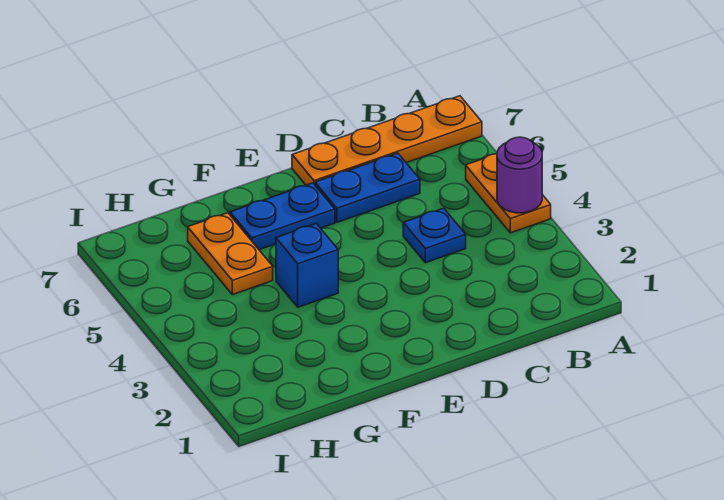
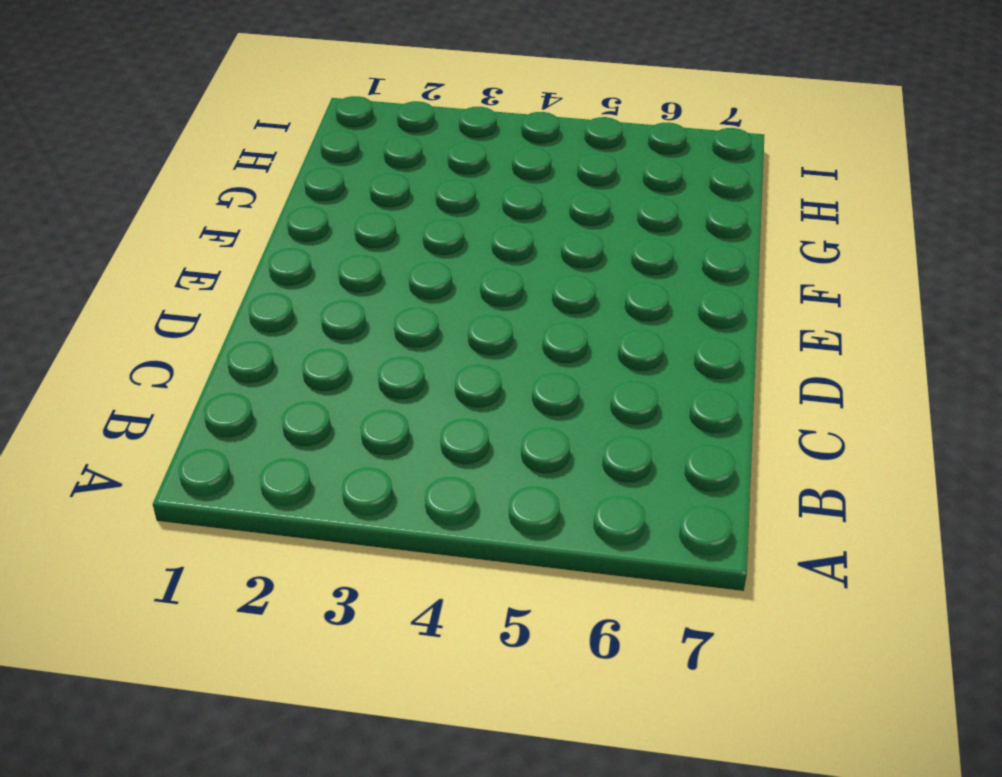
none -> orange 1x2 plate [466,154,551,233]
none -> orange 1x4 plate [292,96,482,185]

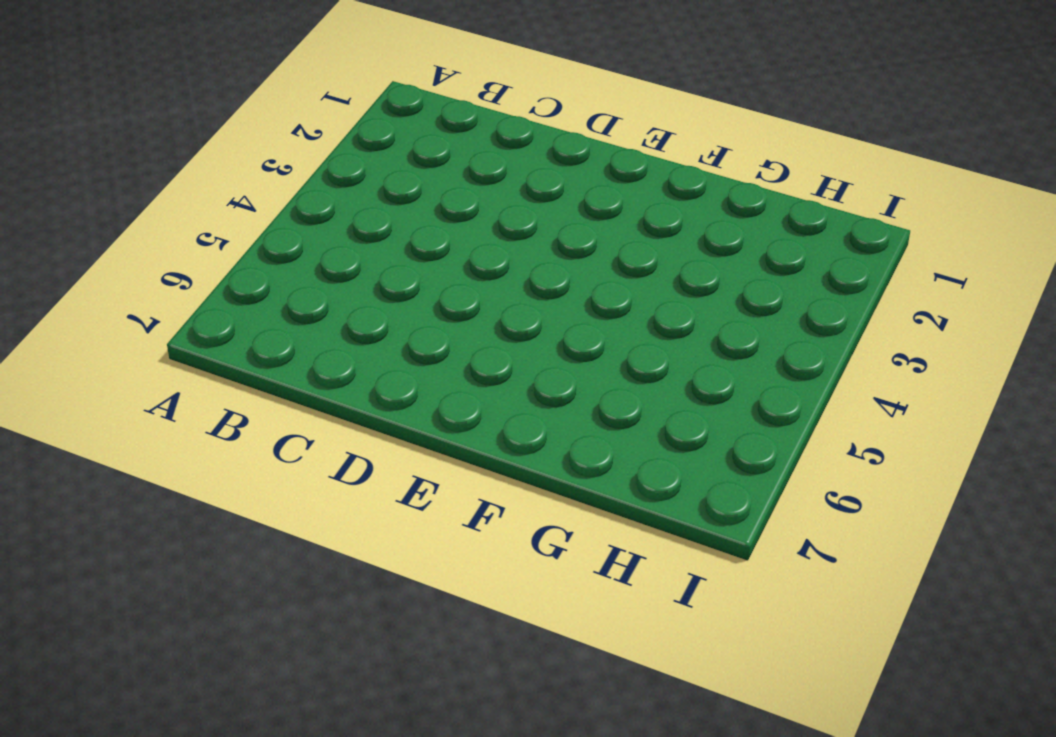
none -> orange 1x2 plate [466,154,551,233]
none -> orange 1x4 plate [292,96,482,185]

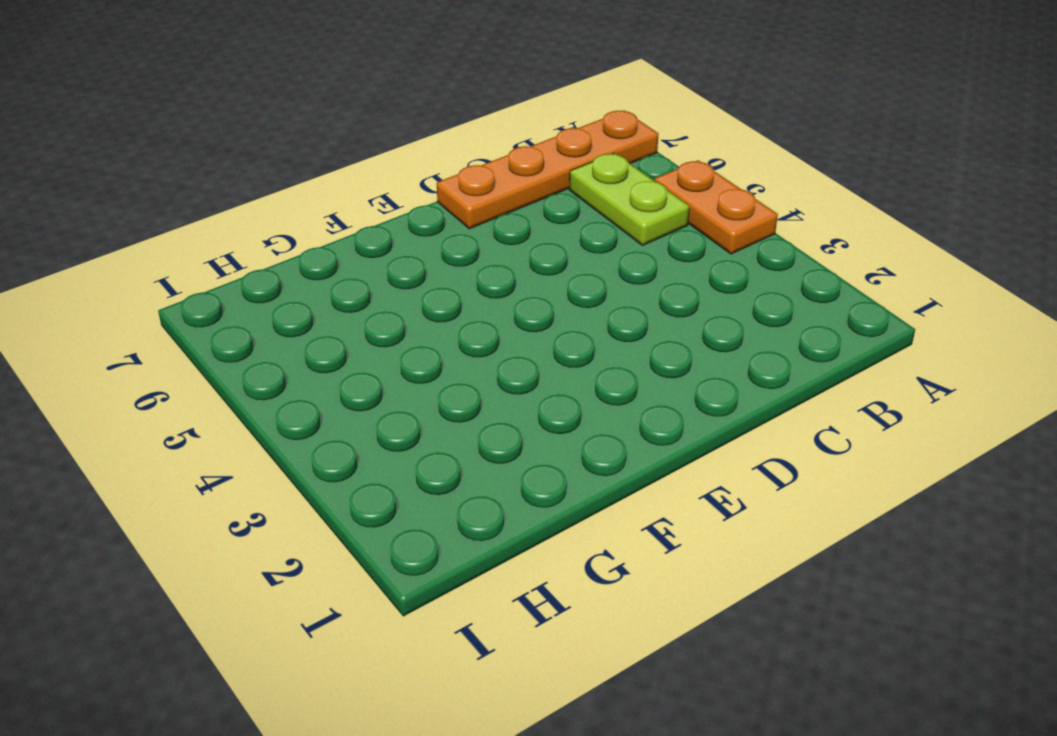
lime 1x2 plate [569,153,690,245] -> none
none -> blue 1x1 plate [403,208,466,263]
none -> blue 1x2 plate [315,153,420,222]

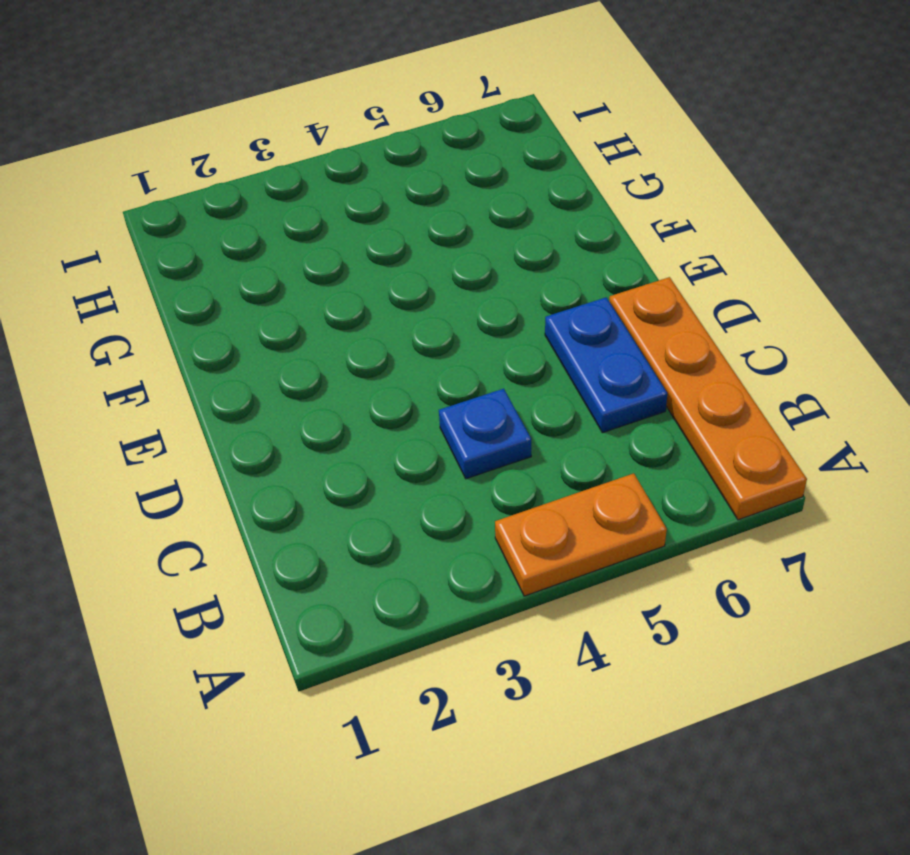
none -> blue 1x2 plate [230,183,335,250]
none -> blue 1x1 brick [276,224,338,307]

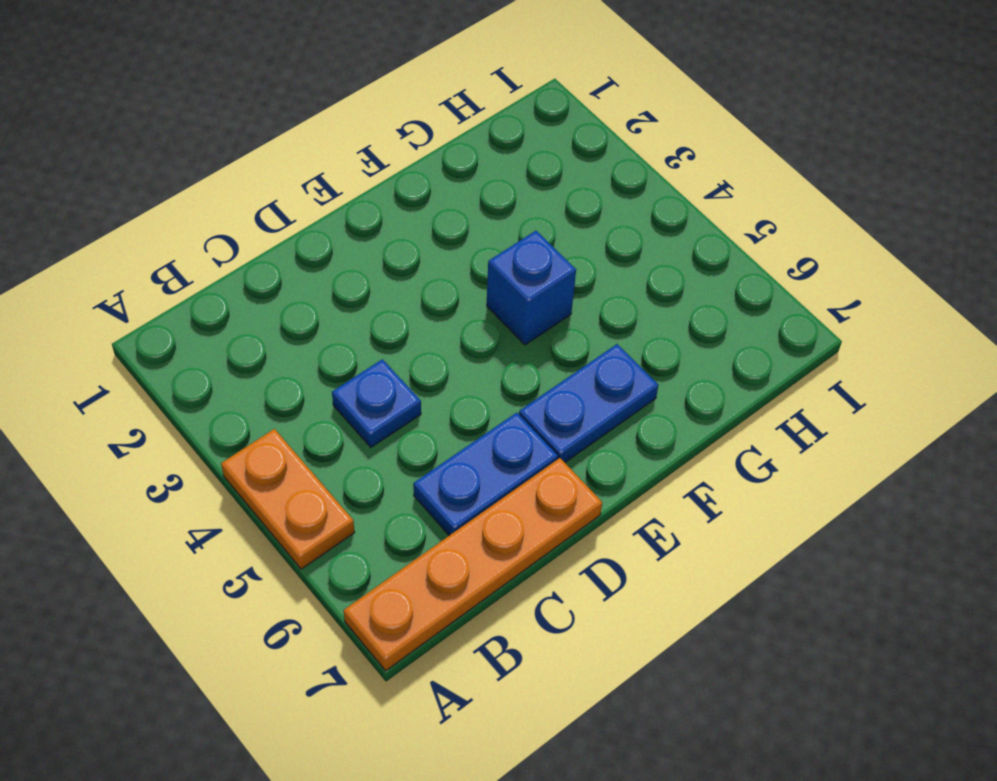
none -> orange 1x2 plate [188,213,273,295]
none -> purple 1x1 round brick [497,137,542,213]

